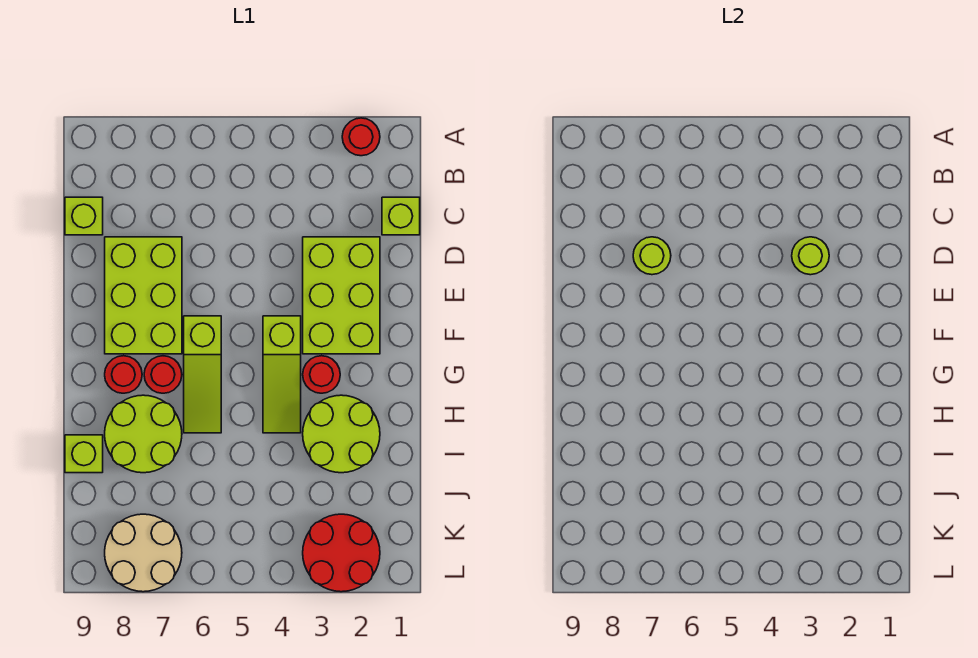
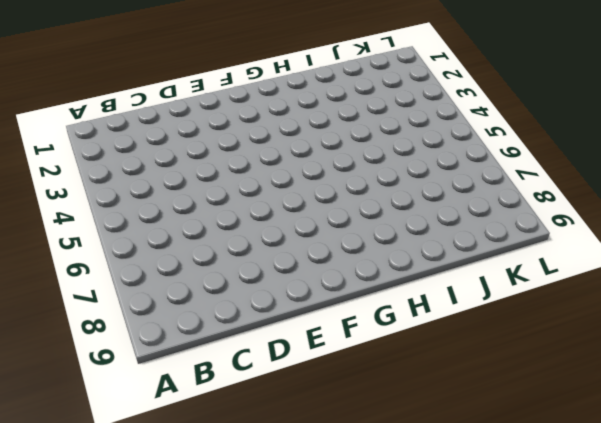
none -> red 1x1 round brick [342,118,380,156]
none -> lime 1x1 brick [382,197,420,235]
none -> lime 1x1 brick [65,197,103,235]

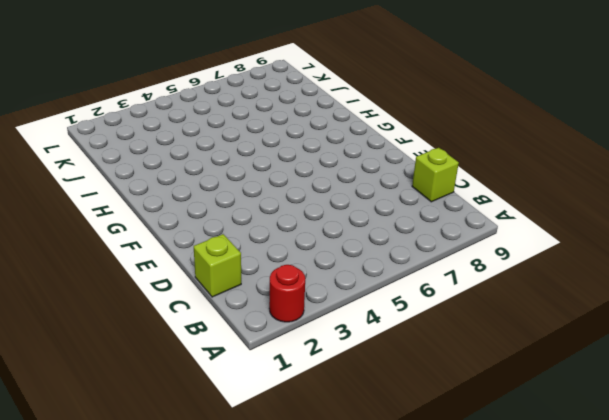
none -> lime 2x3 brick [303,237,380,354]
none -> lime 2x3 brick [105,237,182,354]
none -> lime 1x3 slope [263,316,301,433]

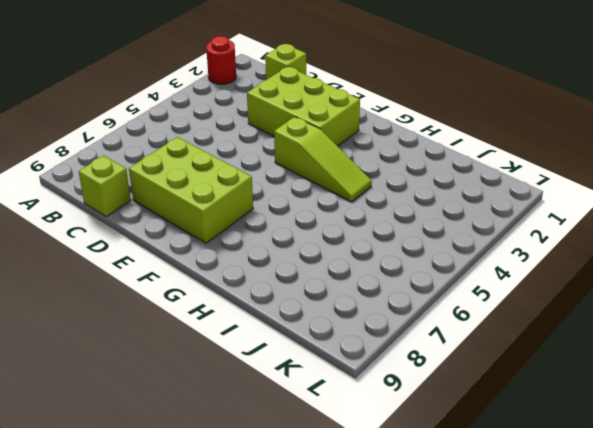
none -> lime 1x3 slope [184,316,221,433]
none -> red 1x1 round brick [303,356,340,393]
none -> red 1x1 round brick [144,356,182,393]

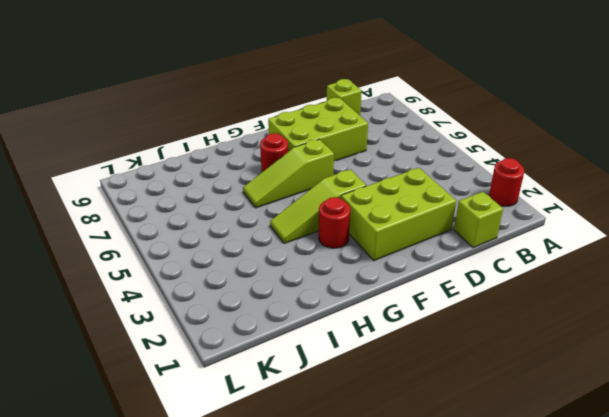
none -> red 1x1 round brick [105,356,142,393]
none -> lime 2x2 round brick [303,395,380,473]
none -> lime 2x2 round brick [105,395,182,473]

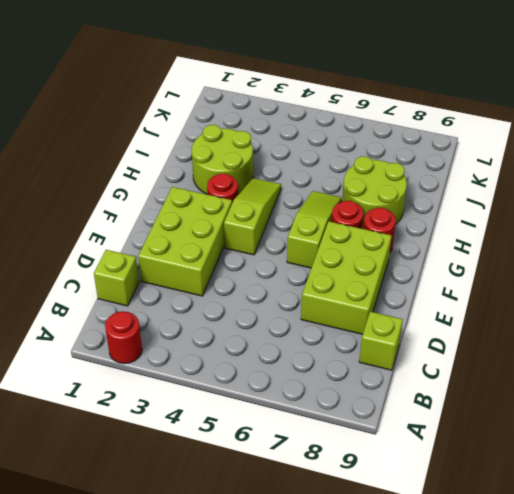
none -> lime 1x1 brick [65,435,103,473]
none -> red 2x2 round brick [303,514,380,592]
none -> tan 2x2 round brick [105,514,182,592]

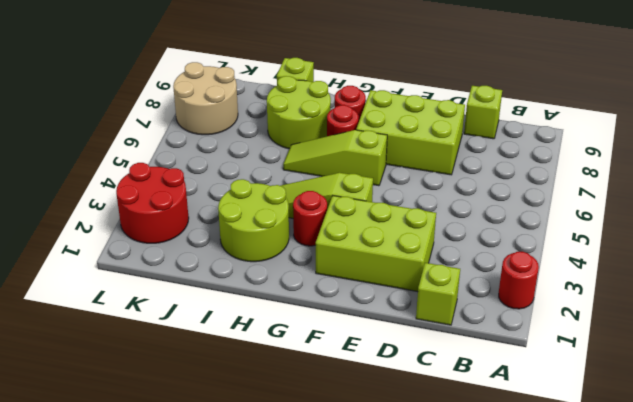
none -> lime 1x1 round brick [792,237,829,275]
none -> lime 1x1 round brick [633,237,671,275]

